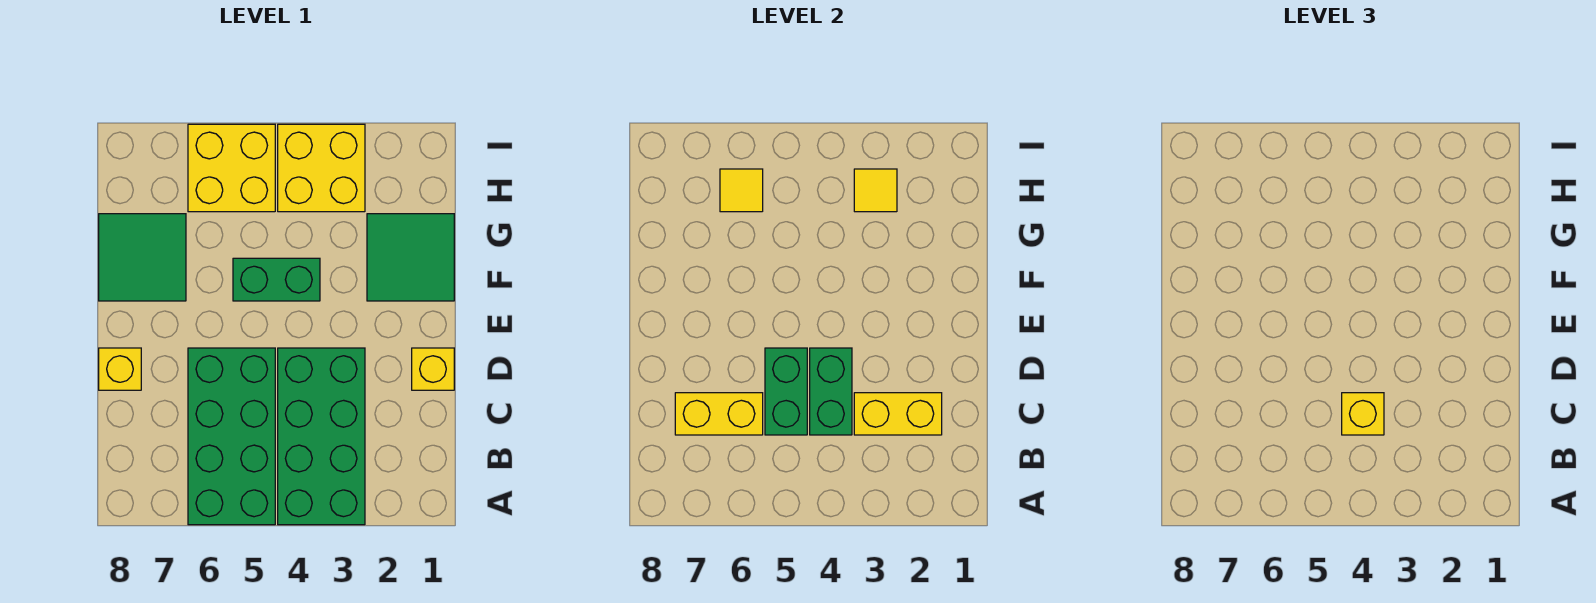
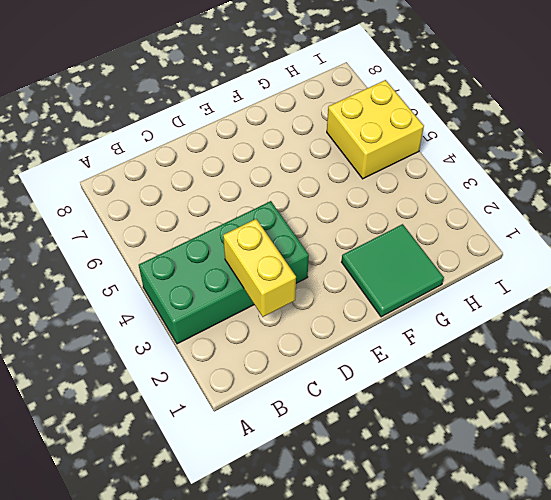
none -> green 2x4 brick [188,348,275,525]
none -> yellow 1x1 brick [412,348,454,390]
none -> yellow 1x1 brick [99,348,141,390]

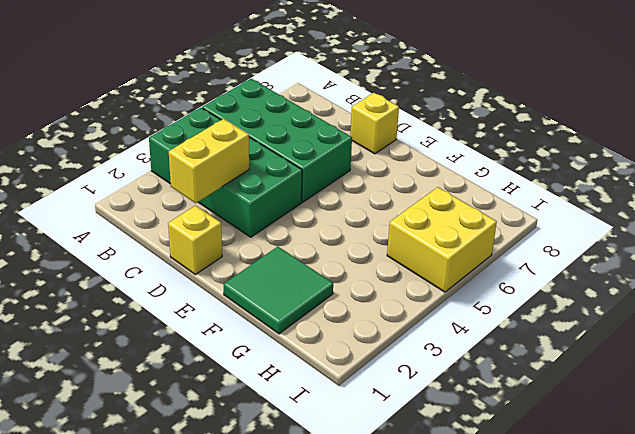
none -> green 1x2 brick [233,258,320,301]
none -> green 2x2 tile [99,214,186,301]
none -> yellow 2x2 brick [278,124,365,212]

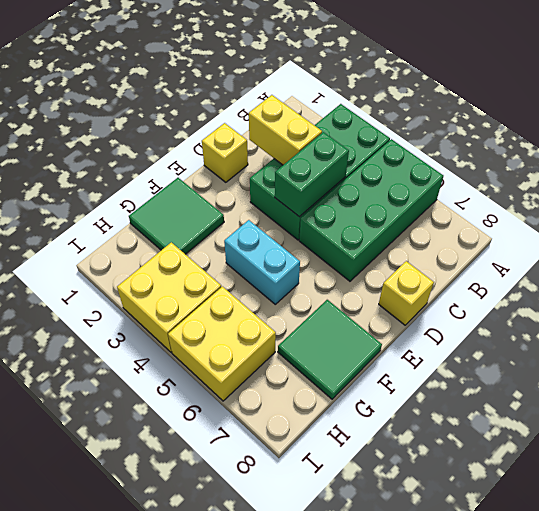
cyan 1x2 brick [224,220,300,304] -> green 1x2 brick [233,258,320,301]
none -> green 1x2 brick [765,348,807,435]
none -> yellow 1x2 brick [675,393,763,435]
none -> yellow 1x1 tile [854,169,897,212]

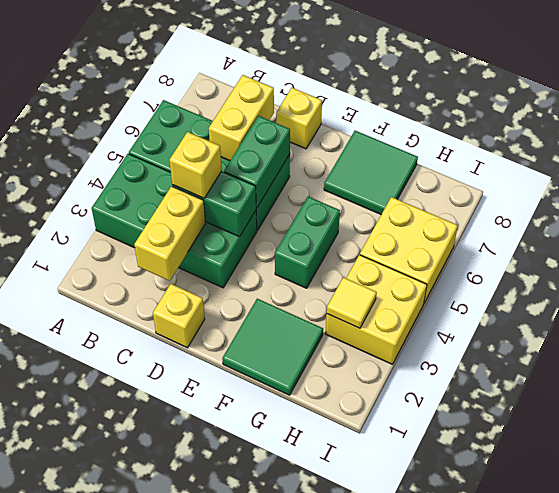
green 1x2 brick [224,116,290,208] -> green 1x2 brick turned to [765,348,807,435]
none -> yellow 1x1 tile [720,169,763,212]

